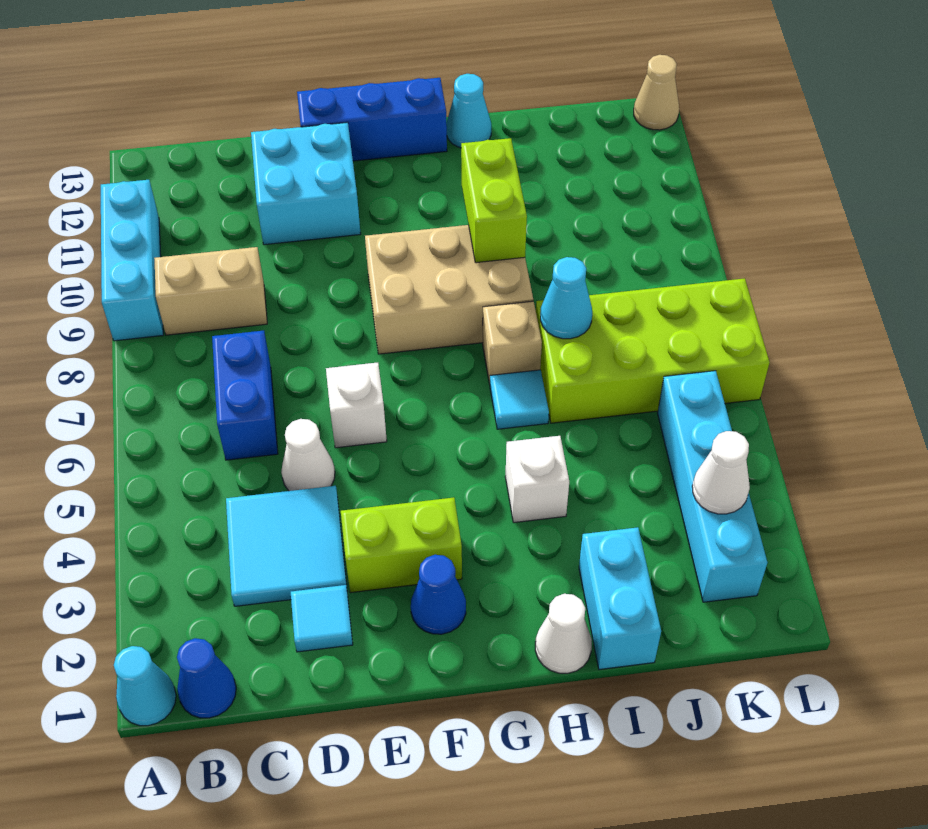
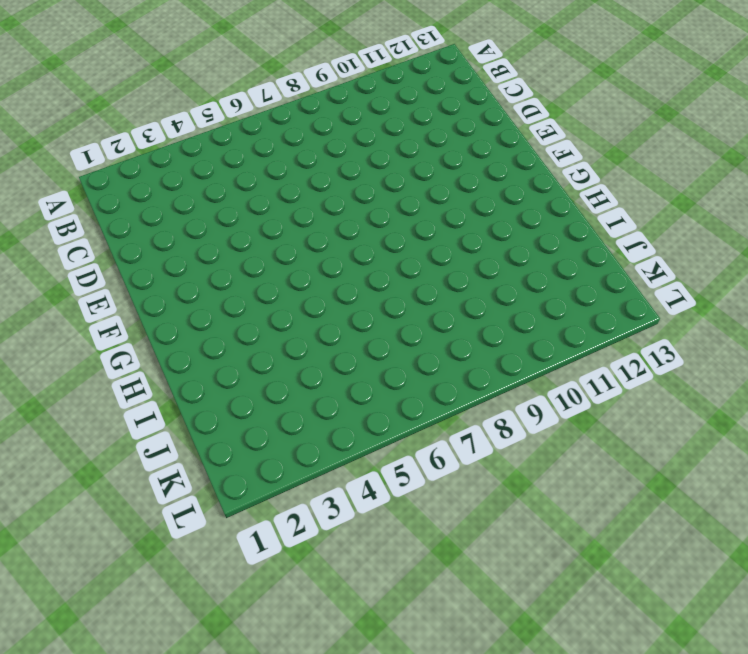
none -> cyan 1x1 cone [114,646,176,726]
none -> cyan 1x3 brick [101,180,163,341]
none -> blue 1x1 cone [177,638,236,718]

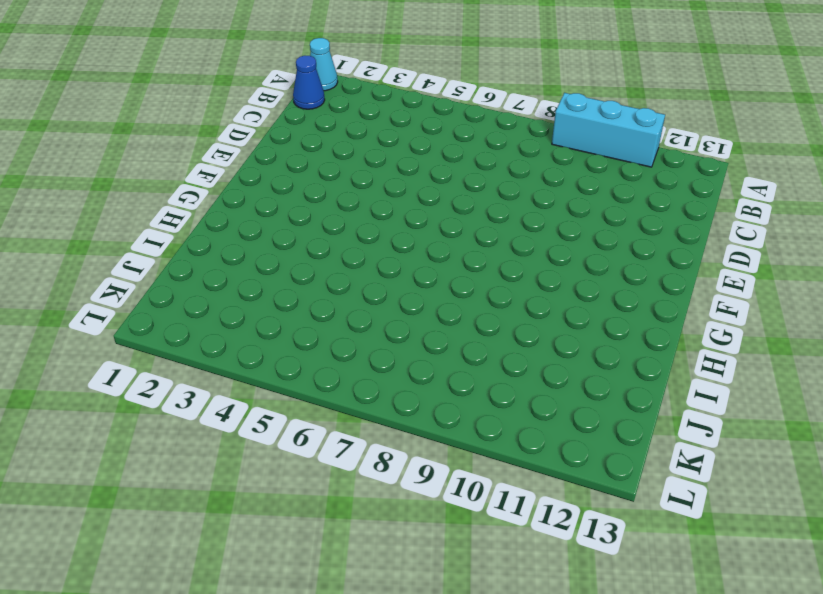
none -> tan 1x2 brick [154,247,267,335]
none -> cyan 2x2 tile [226,486,347,606]
none -> blue 1x2 brick [212,331,278,460]

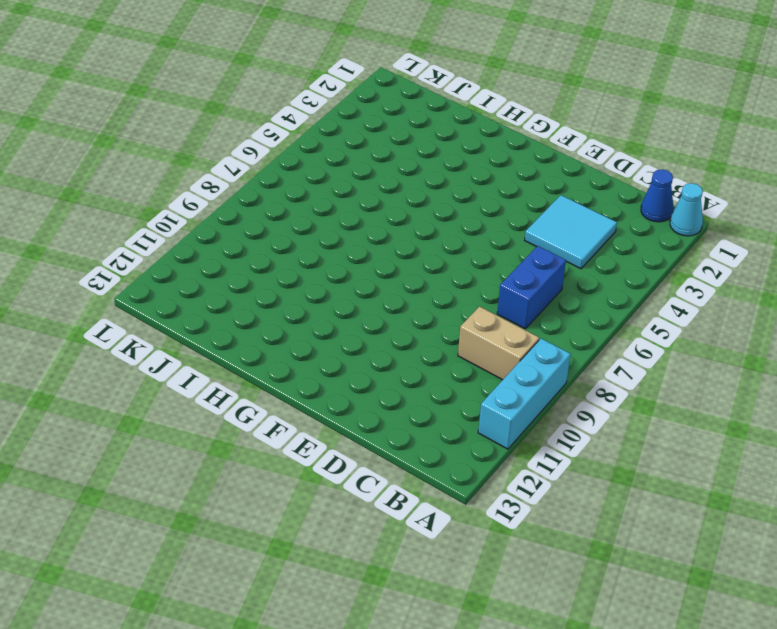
none -> cyan 1x1 tile [291,585,353,652]
none -> white 1x1 cone [281,419,335,491]
none -> cyan 2x2 brick [251,122,361,245]

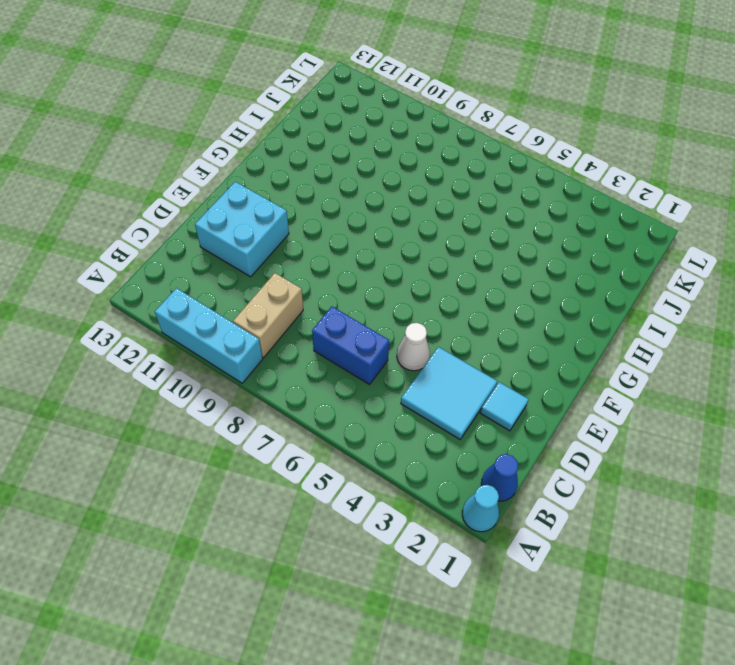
none -> lime 1x2 brick [341,497,462,593]
none -> white 1x1 brick [326,363,387,448]
none -> blue 1x3 brick [297,78,447,161]

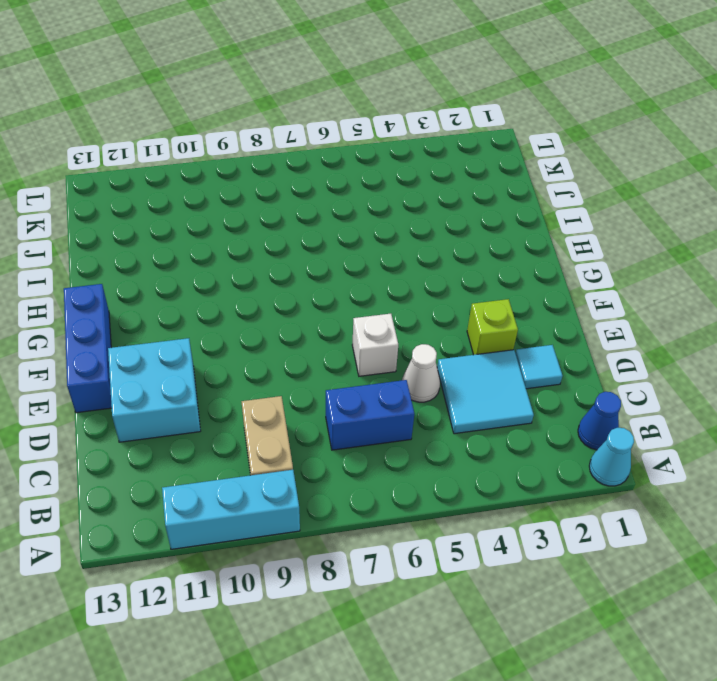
lime 1x1 brick [467,299,518,355] -> lime 1x2 brick [341,497,462,593]
none -> blue 1x1 cone [411,555,466,634]
none -> tan 2x3 brick [365,225,533,354]
none -> white 1x1 cone [535,594,592,673]

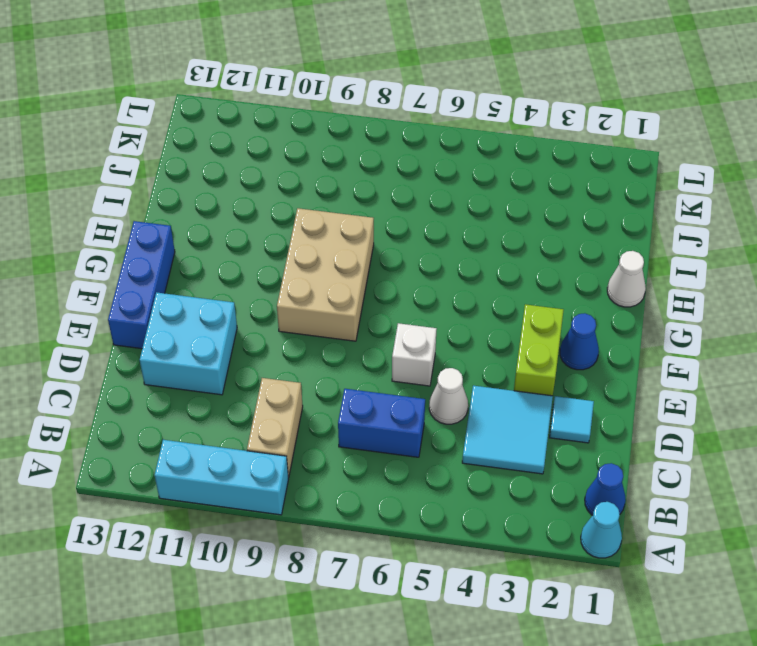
none -> white 1x1 brick [505,436,569,523]
none -> cyan 1x1 tile [490,370,549,429]
none -> tan 1x1 brick [483,301,542,384]

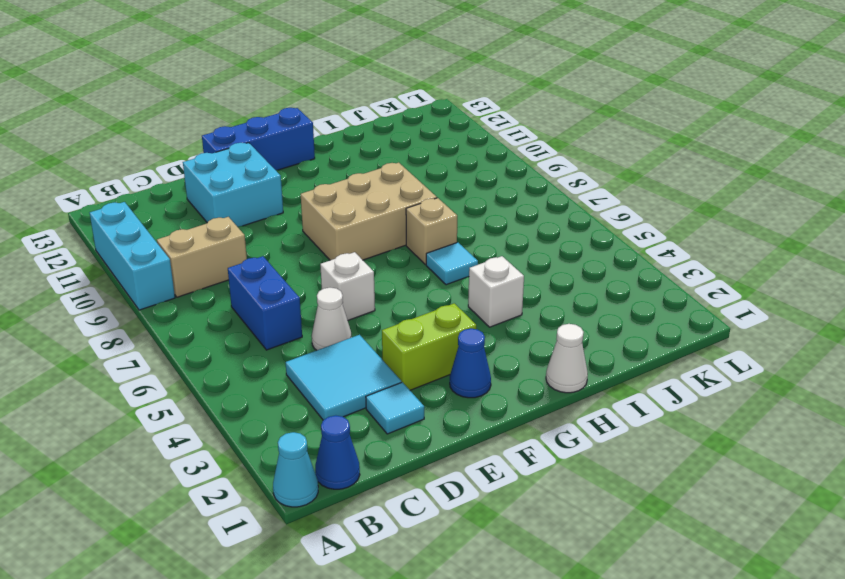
none -> cyan 1x1 cone [446,74,491,148]
none -> cyan 1x2 brick [579,527,661,669]
none -> lime 2x4 brick [536,278,770,423]

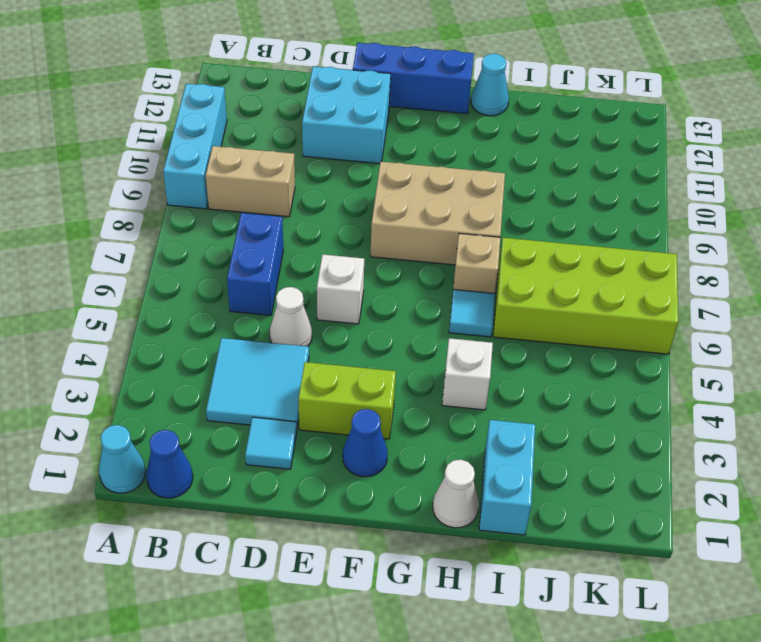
none -> cyan 1x4 brick [658,371,767,602]
none -> tan 1x1 cone [634,55,679,130]
none -> lime 1x2 brick [461,138,527,263]

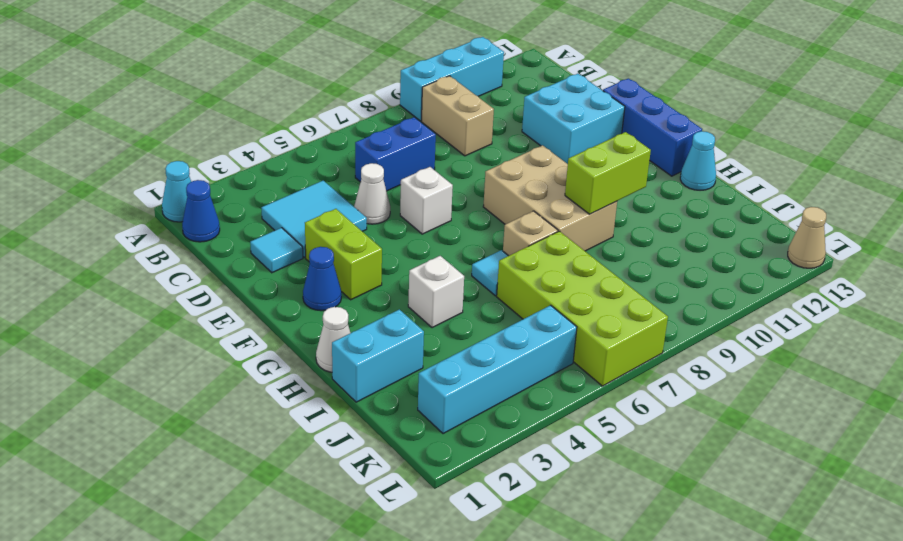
none -> cyan 1x1 cone [540,257,592,339]
none -> white 1x1 cone [692,431,750,514]

